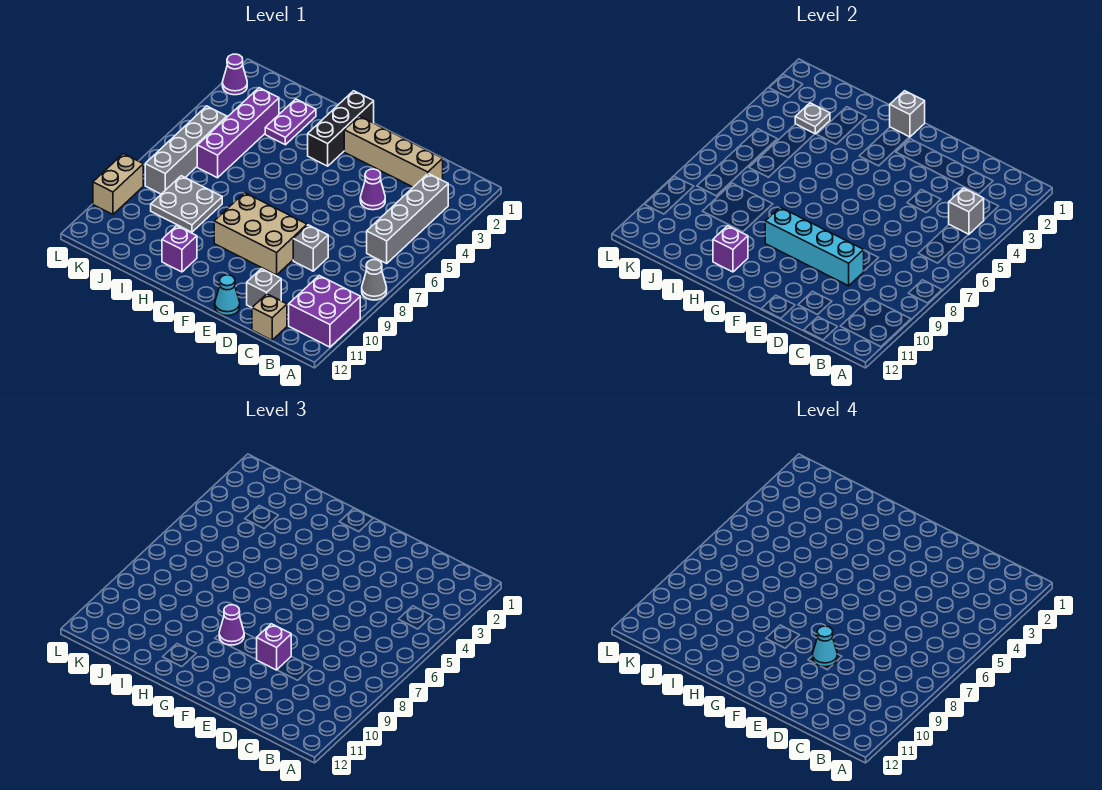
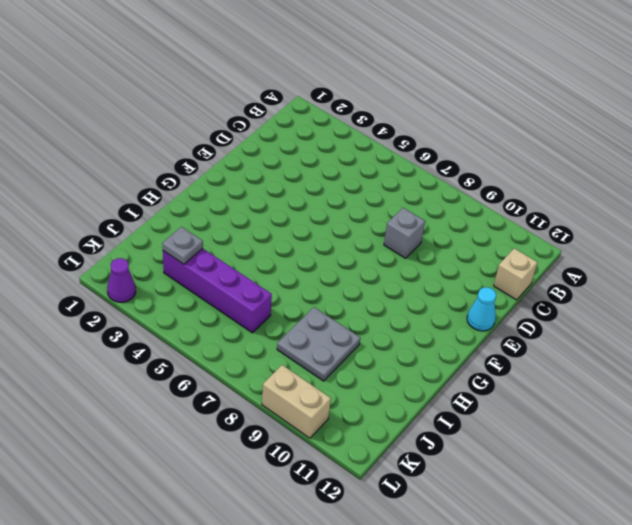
none -> grey 1x1 cone [362,260,387,300]
none -> purple 2x2 brick [289,276,360,347]
none -> grey 1x4 brick [367,174,448,263]

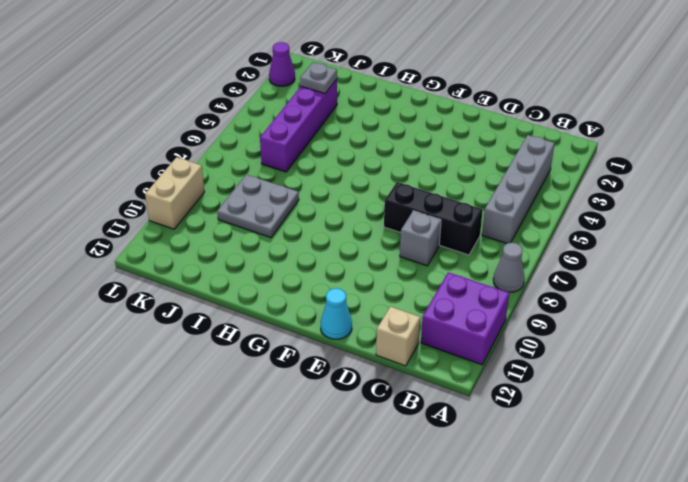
black 1x3 brick [384,182,483,255] -> black 1x3 brick turned to [308,91,374,166]
none -> tan 1x4 brick [344,116,443,187]
none -> purple 1x1 cone [360,169,385,210]
none -> grey 1x1 brick [247,269,281,307]

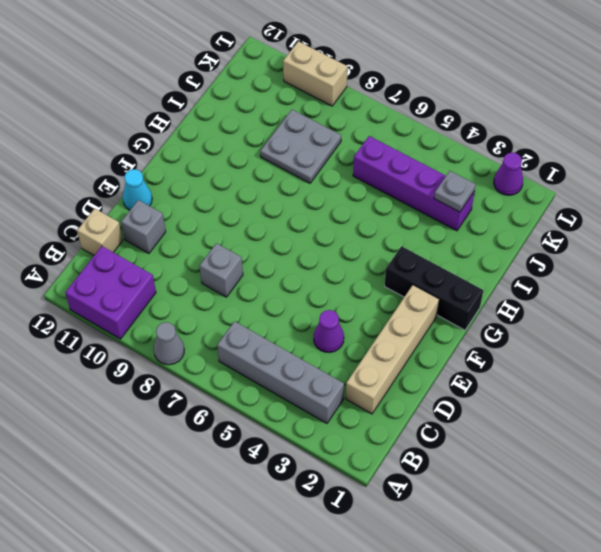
none -> tan 2x3 brick [214,193,307,275]
none -> purple 1x1 brick [162,226,197,272]
none -> purple 1x2 plate [265,99,316,145]

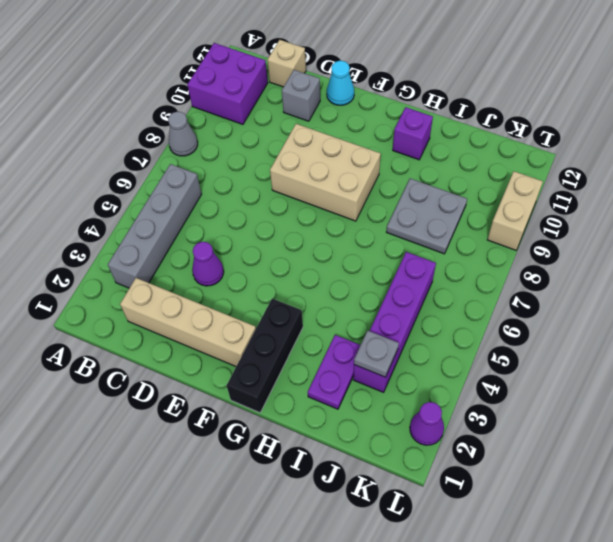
none -> grey 1x1 brick [293,225,328,271]
none -> grey 1x4 brick [145,106,227,194]
none -> grey 1x1 brick [949,188,984,235]

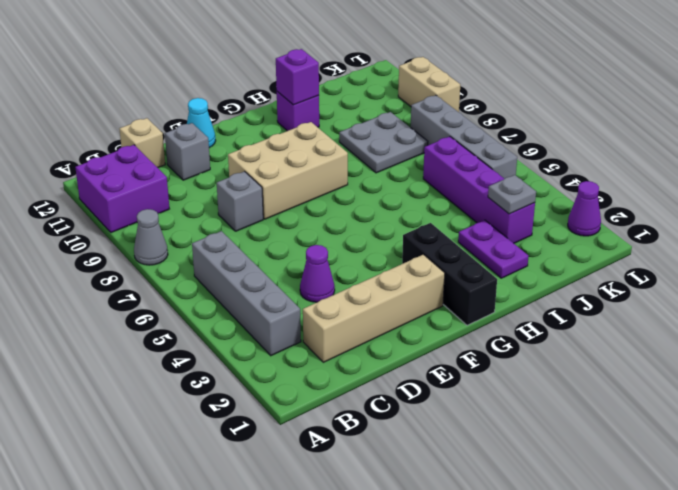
none -> grey 1x1 brick [949,188,984,235]
none -> cyan 1x4 brick [765,207,864,286]
none -> grey 1x1 brick [890,91,925,137]

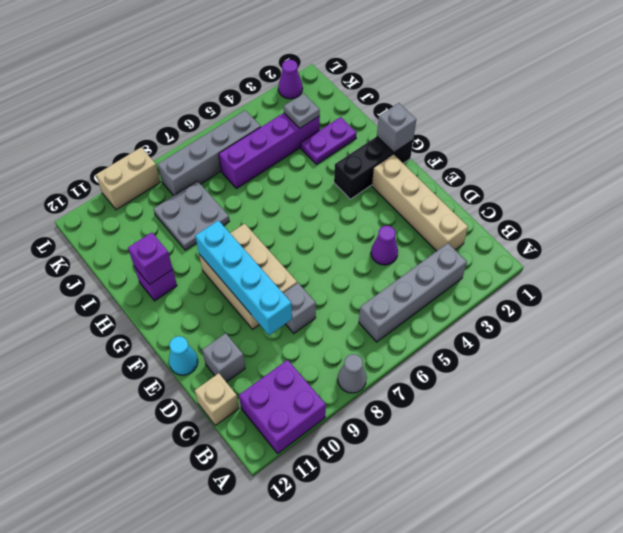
none -> grey 1x1 brick [949,188,984,235]
none -> purple 1x1 brick [257,624,291,670]
none -> purple 1x1 cone [219,605,244,645]

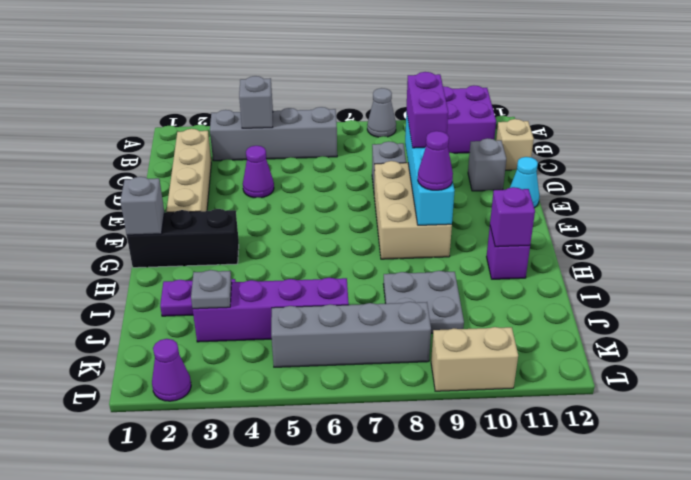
purple 1x2 brick [406,72,448,148] -> purple 1x1 brick [257,624,291,670]
none -> cyan 1x1 cone [812,626,837,667]

